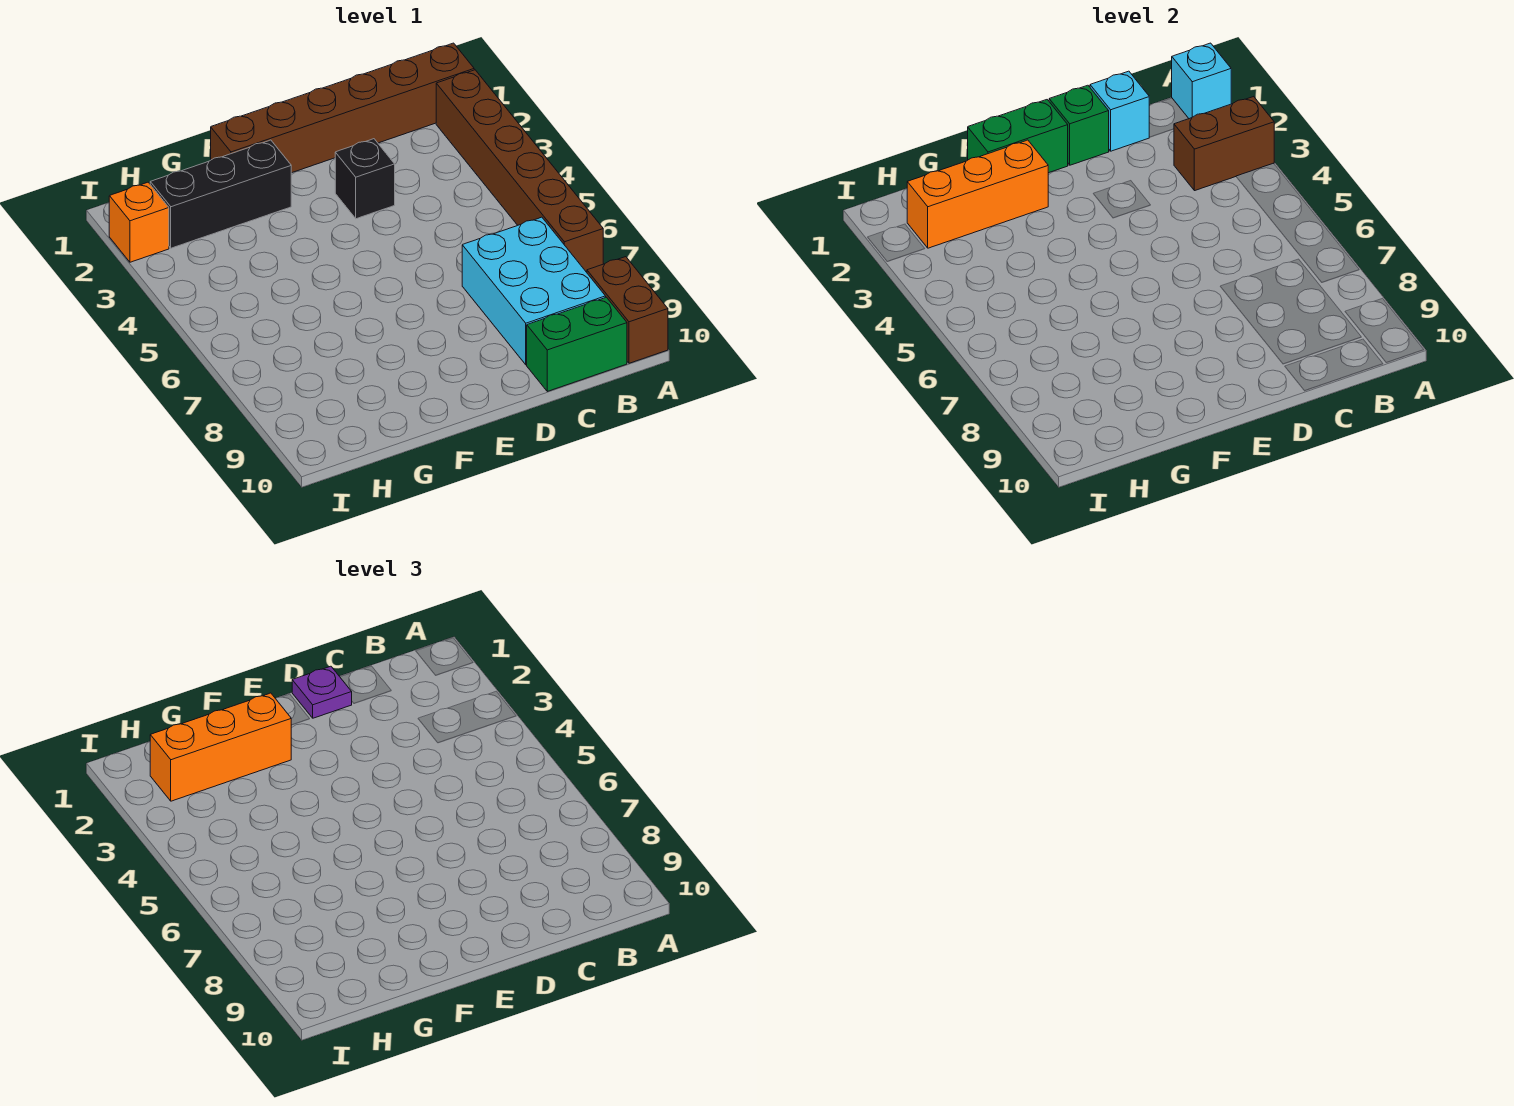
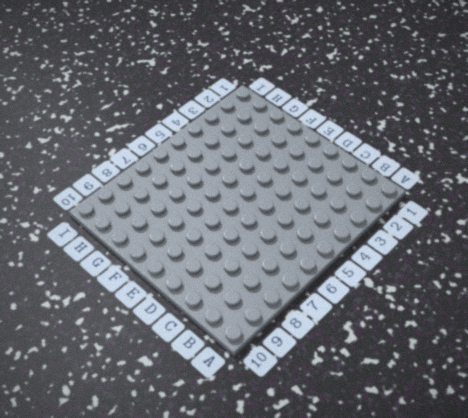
none -> brown 1x6 brick [211,43,474,173]
none -> brown 1x6 brick [436,70,603,272]
none -> brown 1x2 brick [587,257,668,363]

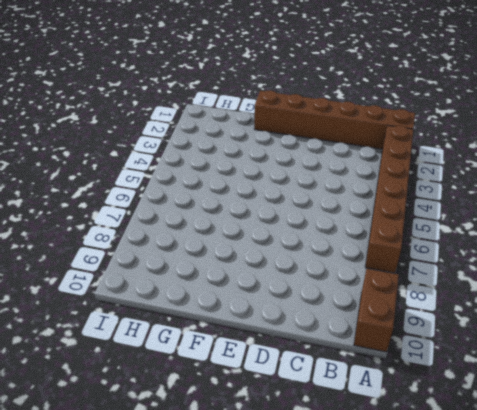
none -> cyan 2x3 brick [462,217,606,365]
none -> green 1x2 brick [527,297,627,391]
none -> black 1x1 brick [335,139,395,219]

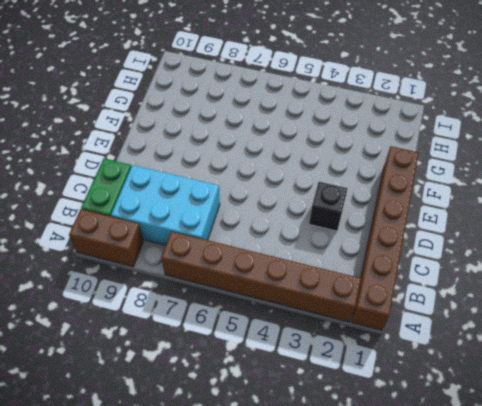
none -> black 1x3 brick [150,140,291,248]
none -> orange 1x1 brick [109,182,169,262]
none -> cyan 1x1 brick [1172,43,1231,119]

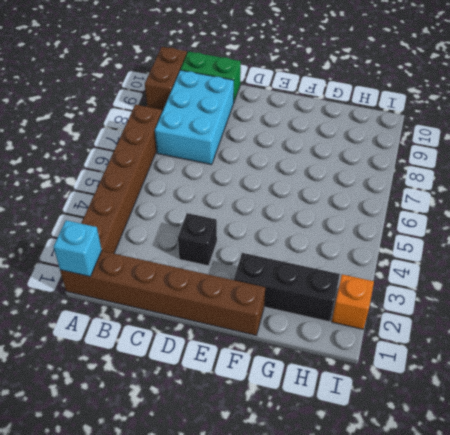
none -> brown 1x2 brick [1174,96,1274,191]
none -> cyan 1x1 brick [1090,71,1149,151]
none -> green 1x1 brick [1049,85,1109,165]

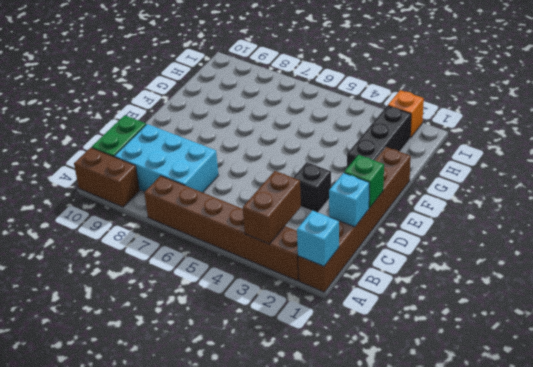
none -> green 1x2 brick [968,100,1068,173]
none -> orange 1x3 brick [907,140,1048,248]
none -> purple 1x1 plate [292,666,352,718]

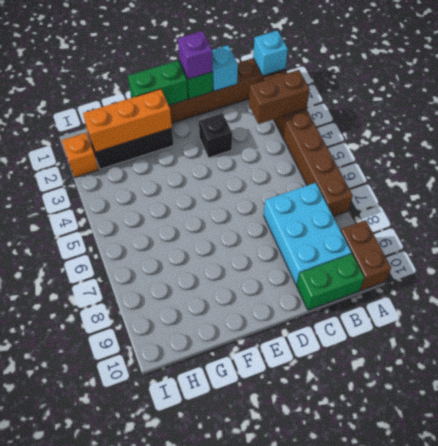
purple 1x1 brick [178,31,213,79] -> purple 1x1 plate [292,666,352,718]
none -> orange 1x3 brick [150,693,291,801]

